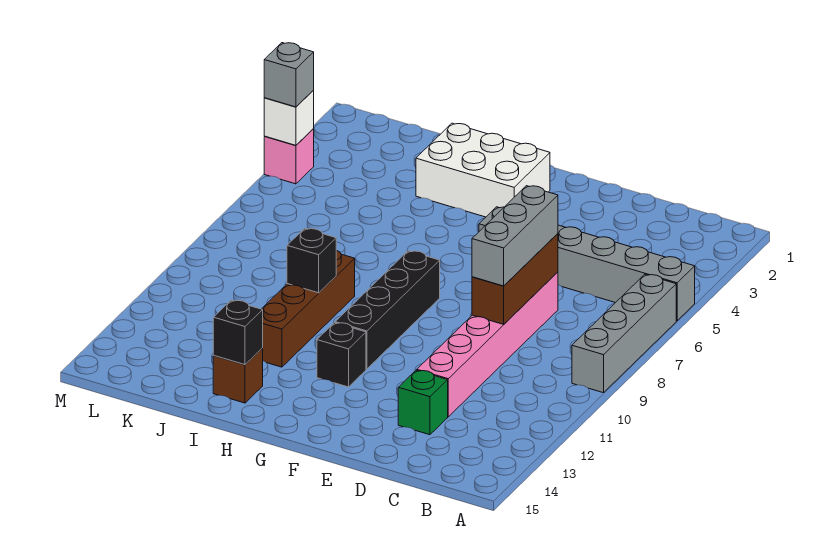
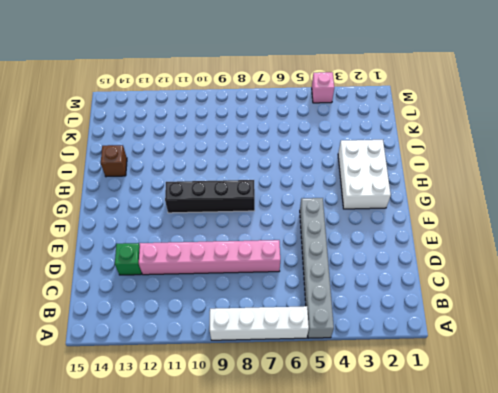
white 1x4 brick [210,306,309,340] -> grey 1x4 brick [572,274,676,393]
none -> black 1x1 brick [317,323,366,387]
none -> brown 1x4 brick [262,250,355,367]
none -> brown 1x3 brick [472,234,558,324]

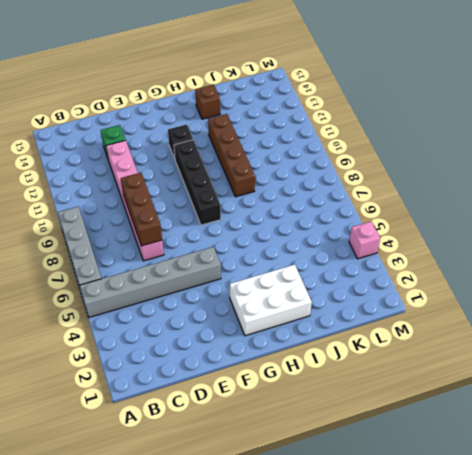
none -> black 1x1 brick [287,228,336,293]
none -> black 1x1 brick [213,300,263,365]
none -> white 1x1 brick [264,91,314,145]

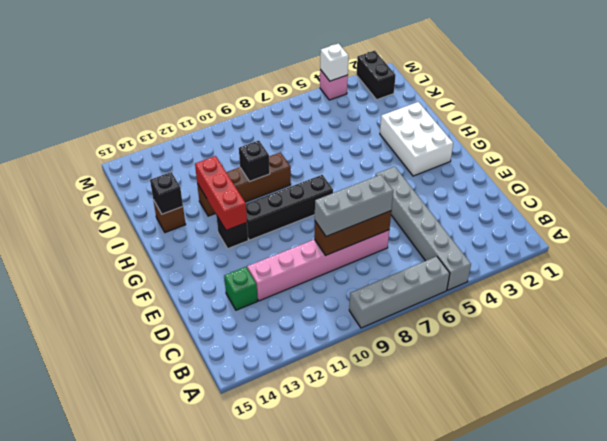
red 1x3 brick [195,156,247,230] -> none
black 1x2 brick [357,51,396,100] -> none
none -> grey 1x1 brick [264,43,314,107]

